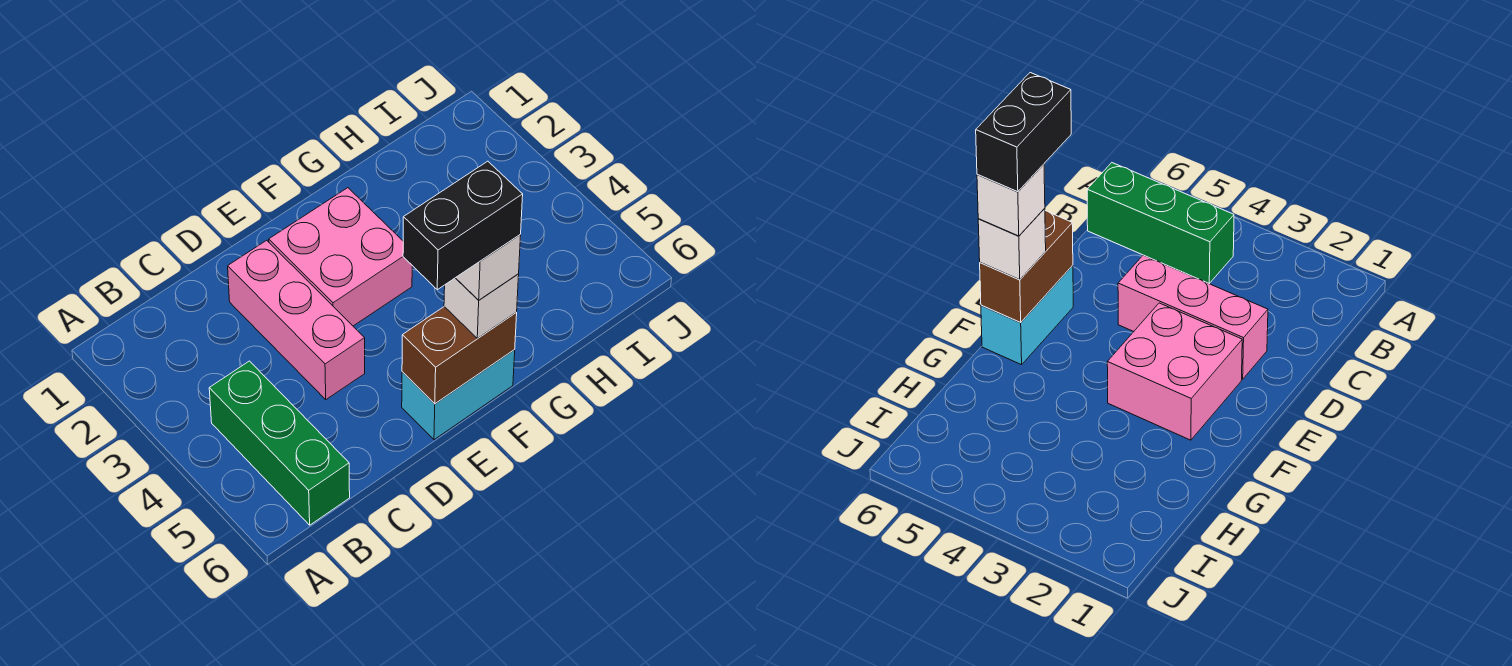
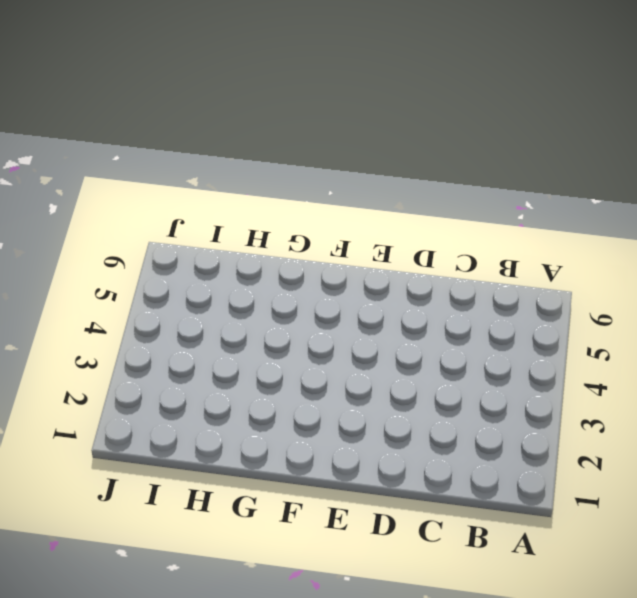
none -> green 1x3 brick [209,361,350,525]
none -> pink 1x3 brick [228,240,365,400]

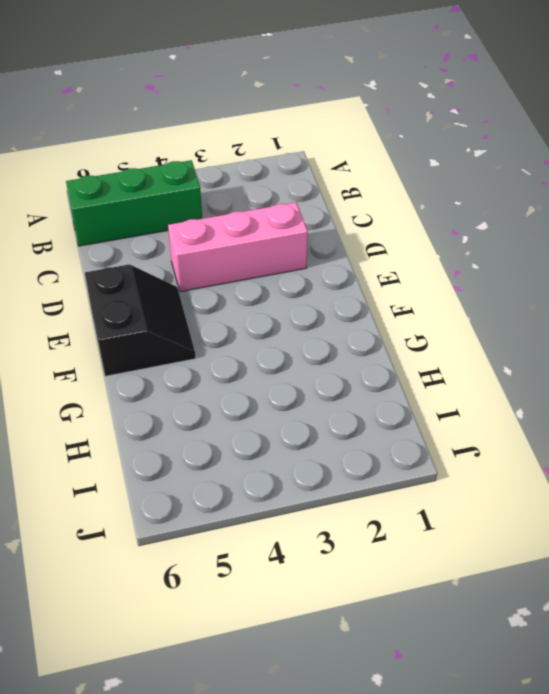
black 2x2 slope [85,264,196,376] -> cyan 1x2 brick [402,350,515,440]
none -> pink 2x2 brick [269,188,412,326]
none -> brown 1x2 brick [402,307,517,404]

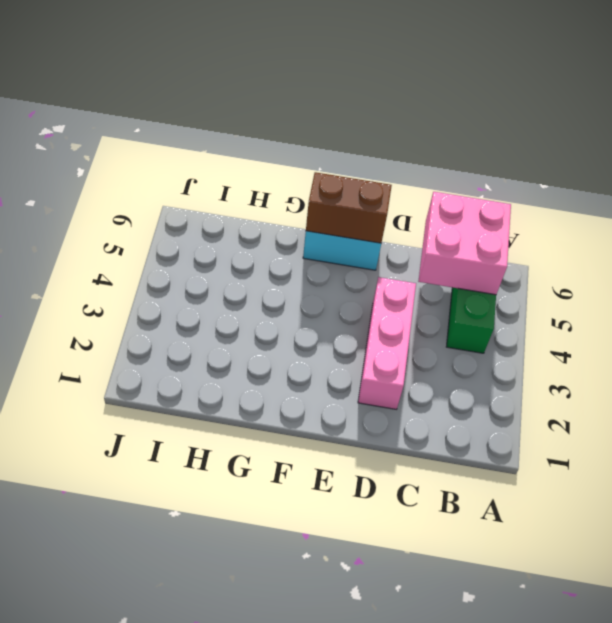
pink 2x2 brick [418,192,511,295] -> pink 2x2 brick moved to [269,188,412,326]
none -> white 1x1 brick [444,274,519,338]
none -> white 1x1 brick [456,235,521,300]

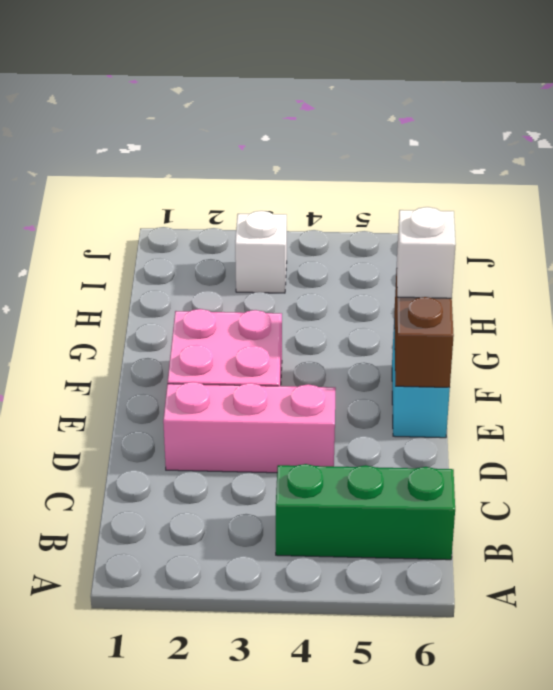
white 1x1 brick [235,211,287,293] -> white 1x1 brick moved to [456,235,521,300]
none -> black 1x2 brick [403,161,523,290]

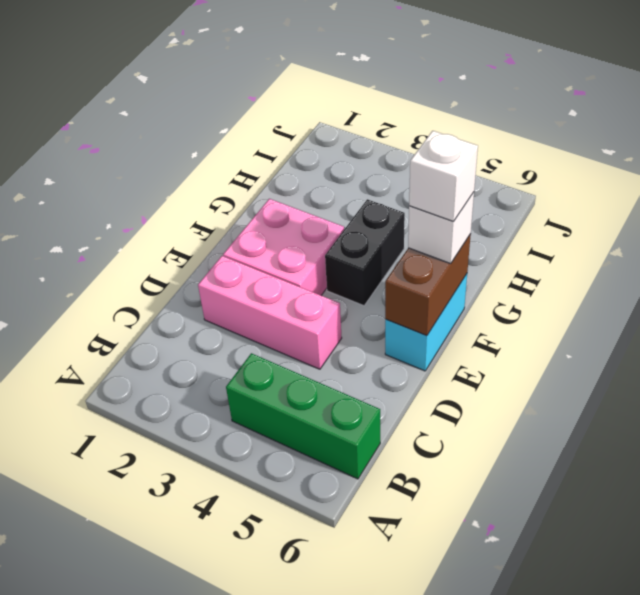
black 1x2 brick [325,199,405,306] -> black 1x2 brick moved to [403,161,523,290]

